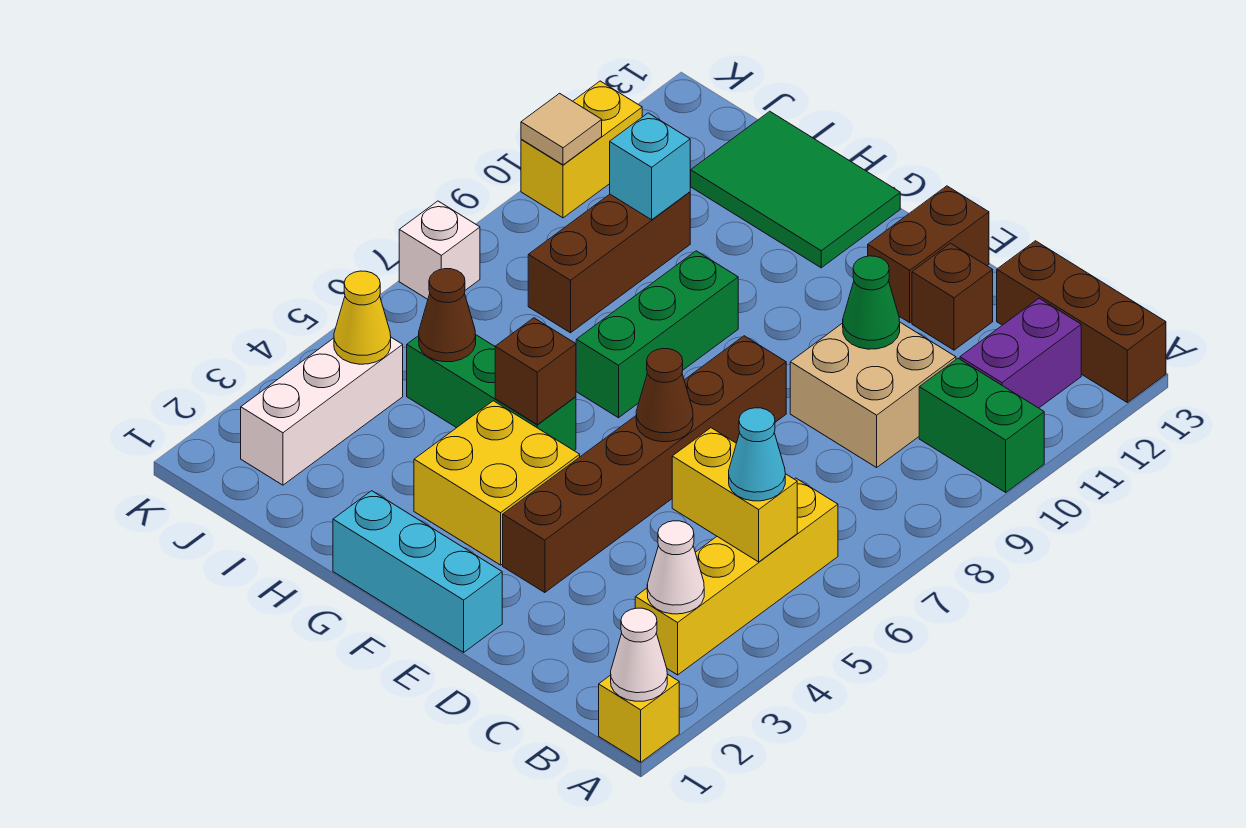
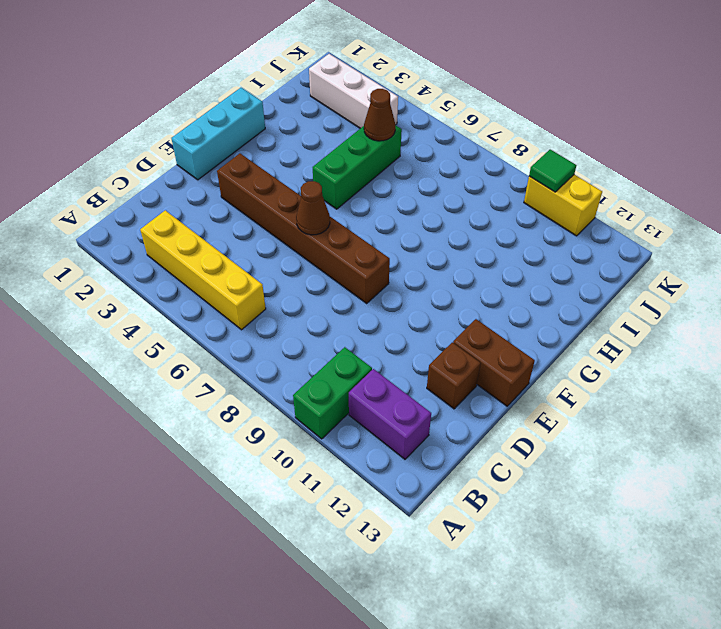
green 1x1 tile [529,149,576,192] -> tan 1x1 tile [521,93,602,165]
none -> yellow 1x1 brick [599,674,679,762]
none -> brown 1x3 brick [997,241,1166,403]
none -> tan 2x2 brick [790,322,956,467]

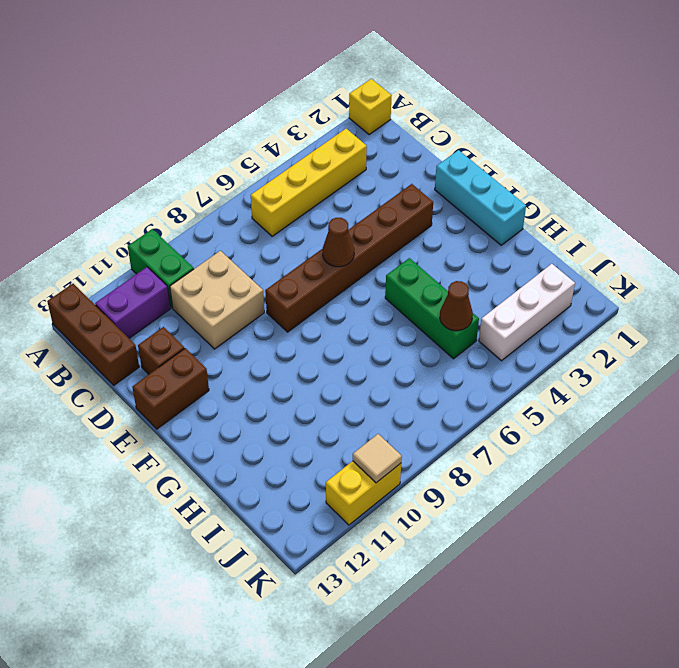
none -> yellow 2x2 brick [414,401,580,565]
none -> green 1x3 brick [576,251,738,418]
none -> green 2x3 tile [691,111,900,268]

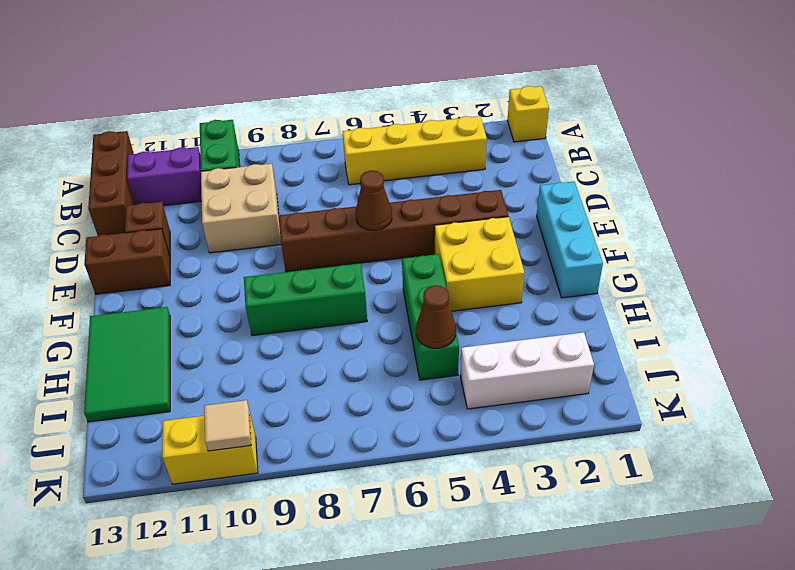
none -> brown 1x3 brick [528,192,690,333]
none -> white 1x1 brick [399,201,480,299]
none -> white 1x1 cone [611,608,667,701]

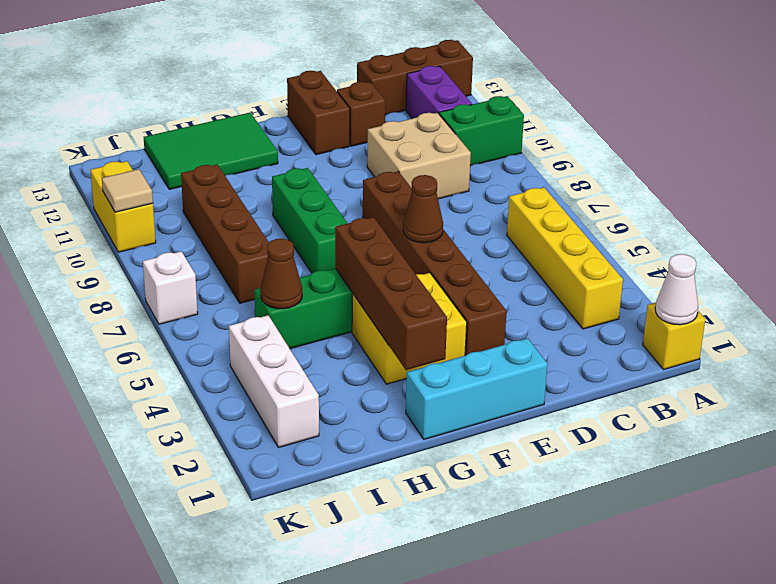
brown 1x4 brick [335,217,447,370] -> brown 1x1 brick [495,318,576,425]
brown 1x4 brick [181,165,269,303] -> brown 1x3 brick [528,192,690,333]
none -> white 1x1 cone [647,521,704,614]
none -> yellow 1x2 brick [672,428,797,562]
none -> green 1x1 cone [843,256,900,349]

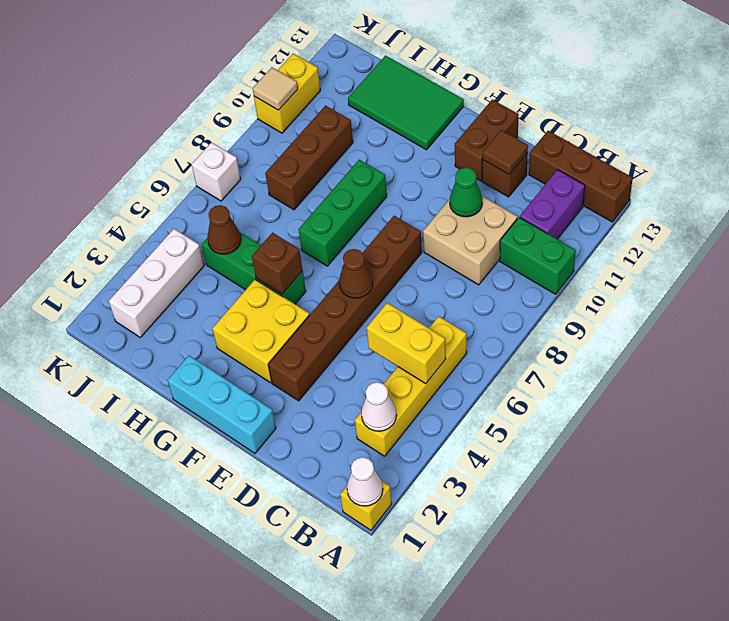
brown 1x1 tile [482,130,528,174] -> none
none -> cyan 1x1 brick [610,113,690,220]
none -> yellow 1x1 cone [334,271,391,364]
none -> cyan 1x1 cone [729,408,785,501]

